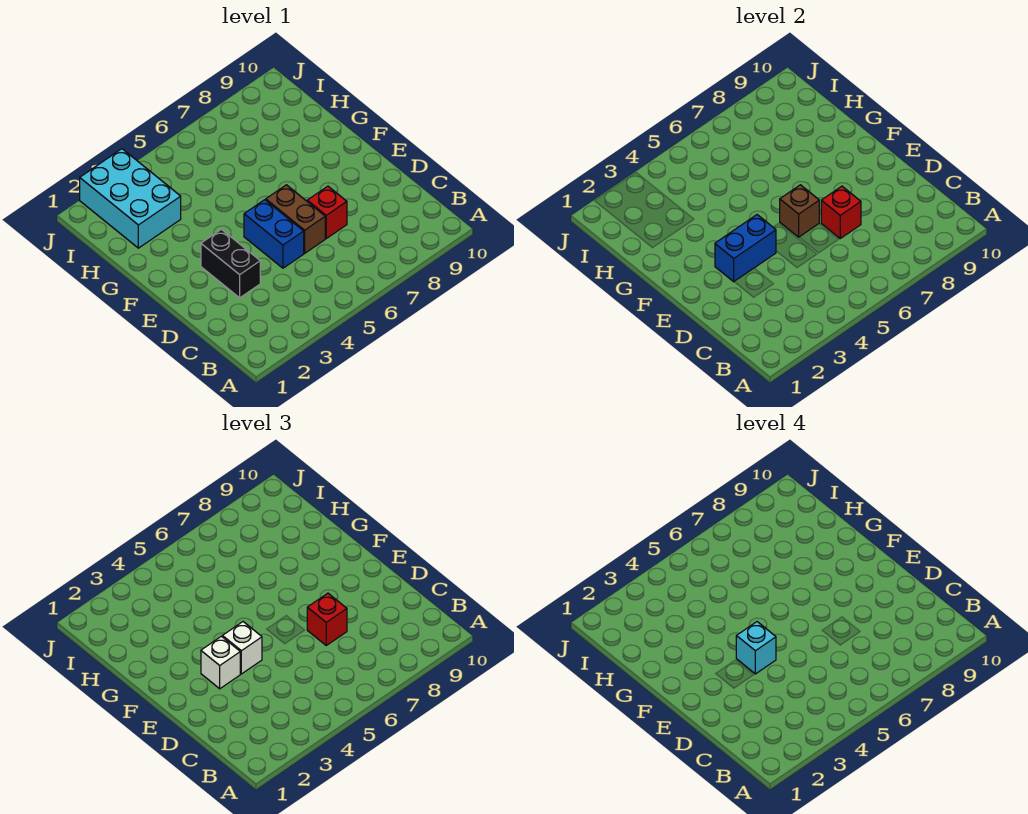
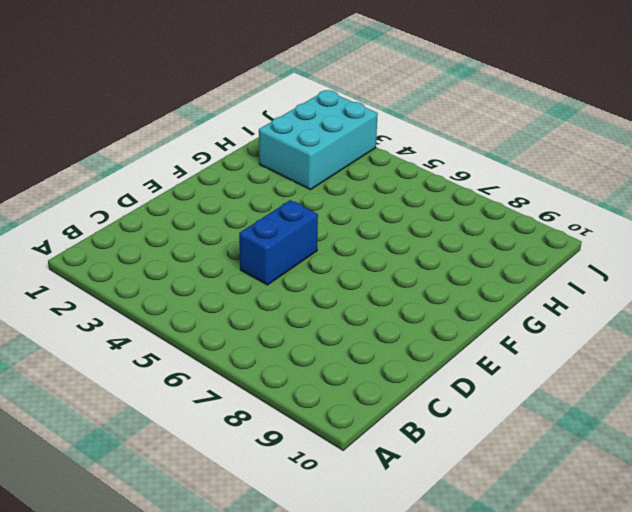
none -> black 1x2 brick [201,229,260,298]
none -> brown 1x2 brick [266,185,325,253]
none -> red 1x1 brick [307,186,347,238]

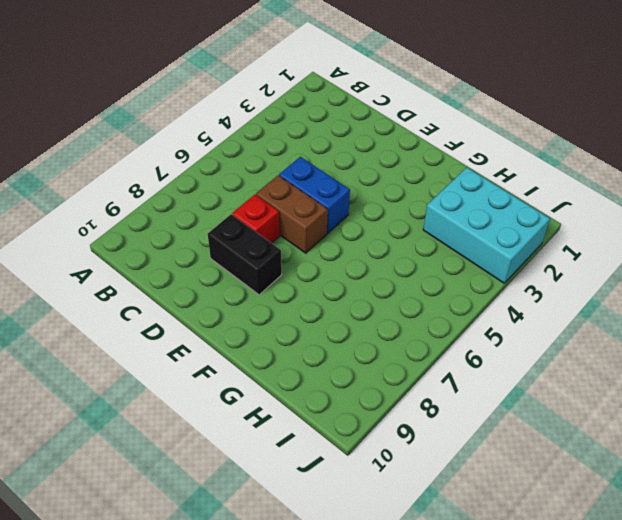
black 1x2 brick [208,214,282,295] -> black 1x2 brick moved to [201,229,260,298]
none -> red 1x1 brick [821,186,861,238]
none -> blue 1x2 brick [715,215,776,282]
none -> brown 1x1 brick [780,185,819,237]

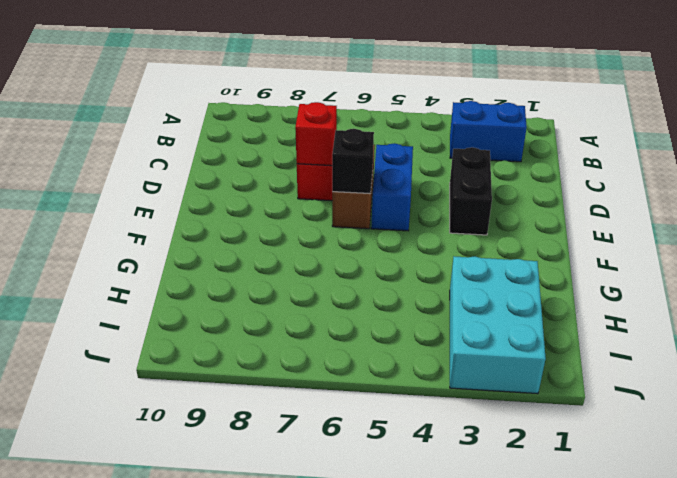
blue 1x2 brick [450,101,527,162] -> blue 1x2 brick moved to [715,215,776,282]
black 1x1 brick [332,129,374,194] -> brown 1x1 brick [780,185,819,237]
none -> red 1x1 brick [307,593,347,645]
none -> white 1x1 brick [201,636,240,689]
none -> white 1x1 brick [222,622,262,674]

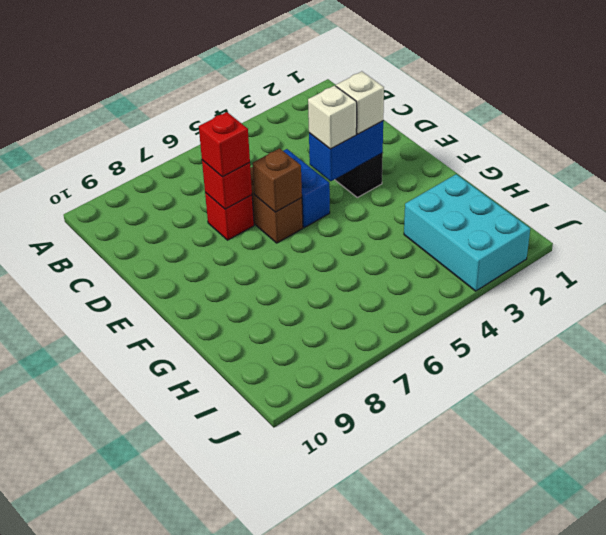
none -> cyan 1x1 brick [736,622,776,674]

